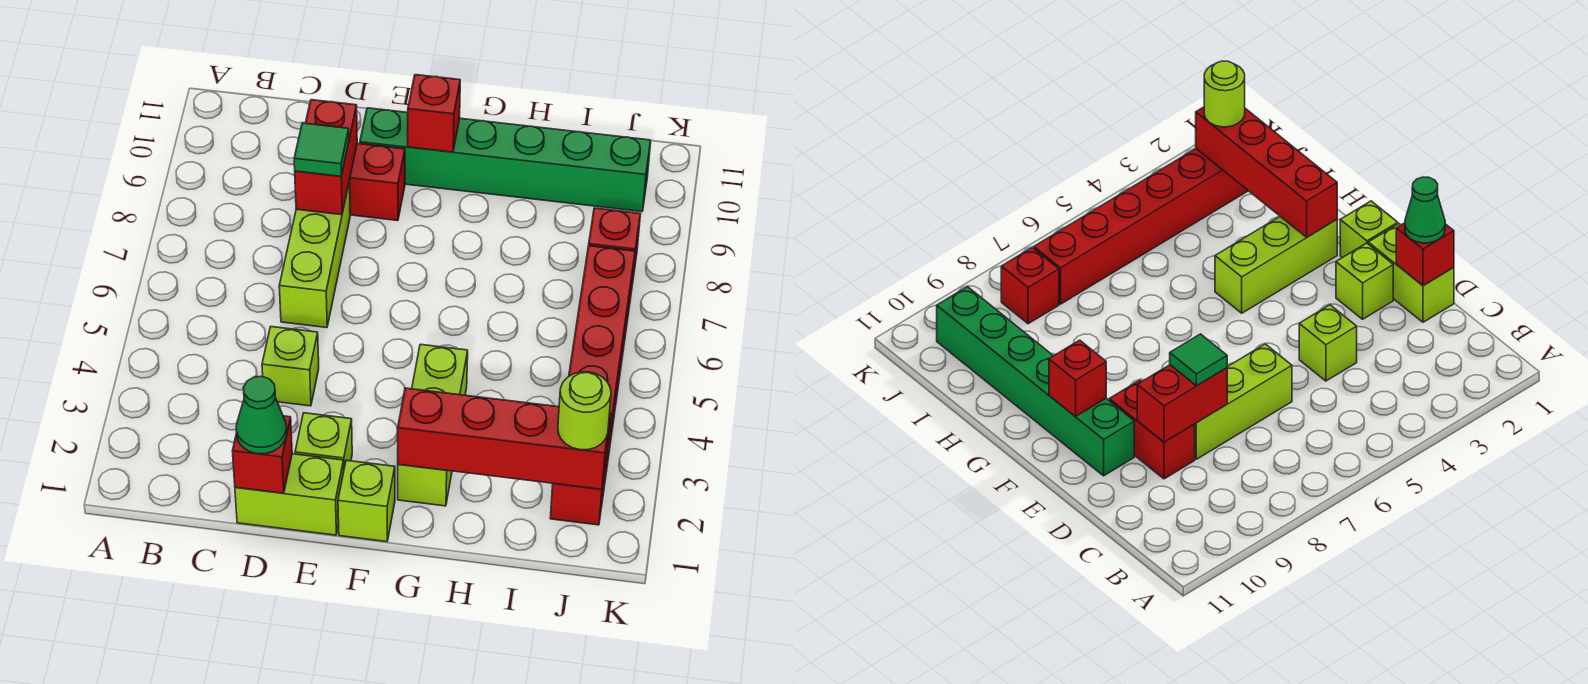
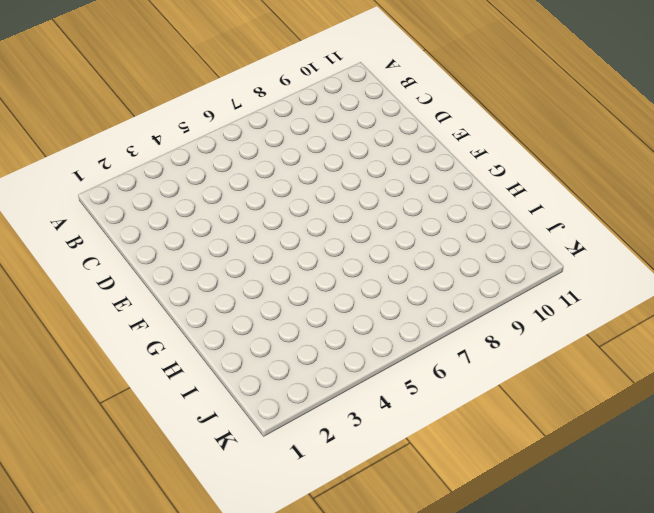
none -> lime 1x2 brick [235,454,344,535]
none -> lime 1x1 brick [262,327,319,406]
none -> lime 1x3 brick [279,181,350,328]

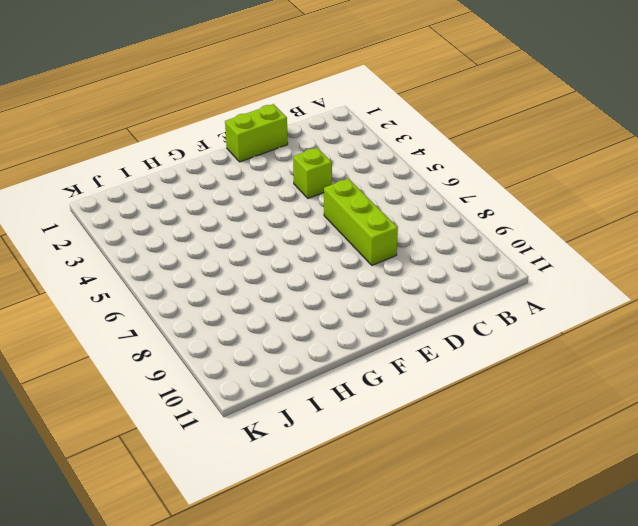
none -> red 1x2 brick [349,143,405,221]
none -> lime 1x1 brick [295,413,352,468]
none -> green 1x6 brick [360,108,651,212]

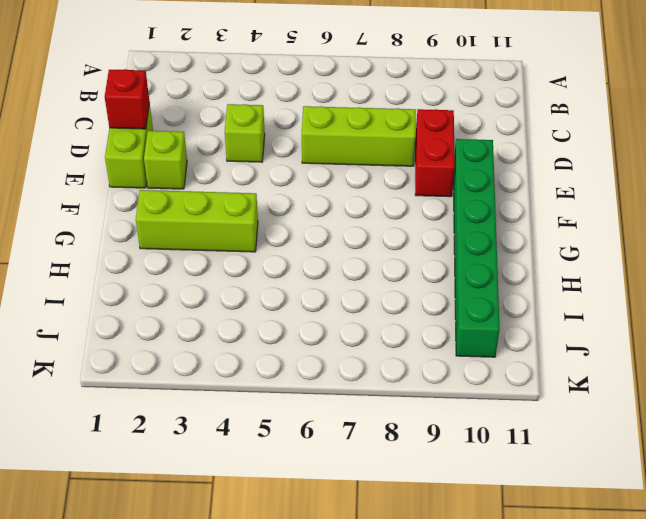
none -> lime 1x1 brick [338,460,395,542]
none -> red 1x6 brick [550,246,635,525]
none -> red 1x1 brick [589,208,640,284]

